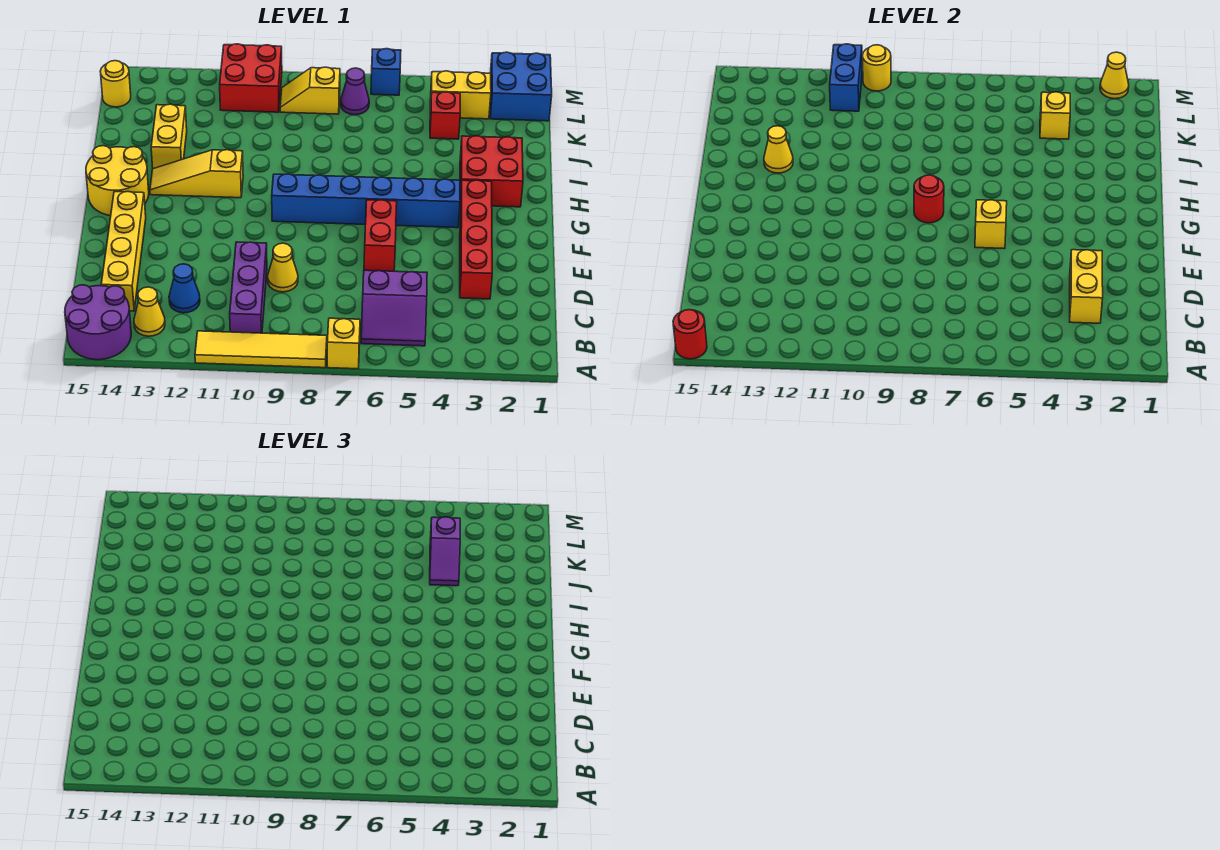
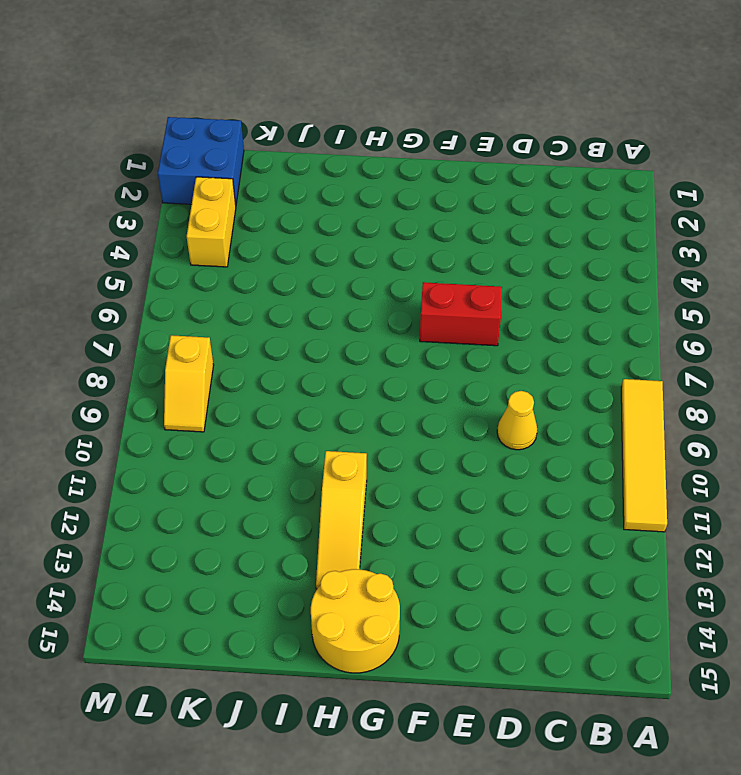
none -> yellow 1x1 brick [327,318,360,369]
none -> purple 2x2 round brick [65,285,131,360]
none -> purple 2x2 slope [361,270,427,346]
none -> purple 1x3 brick [230,242,267,333]

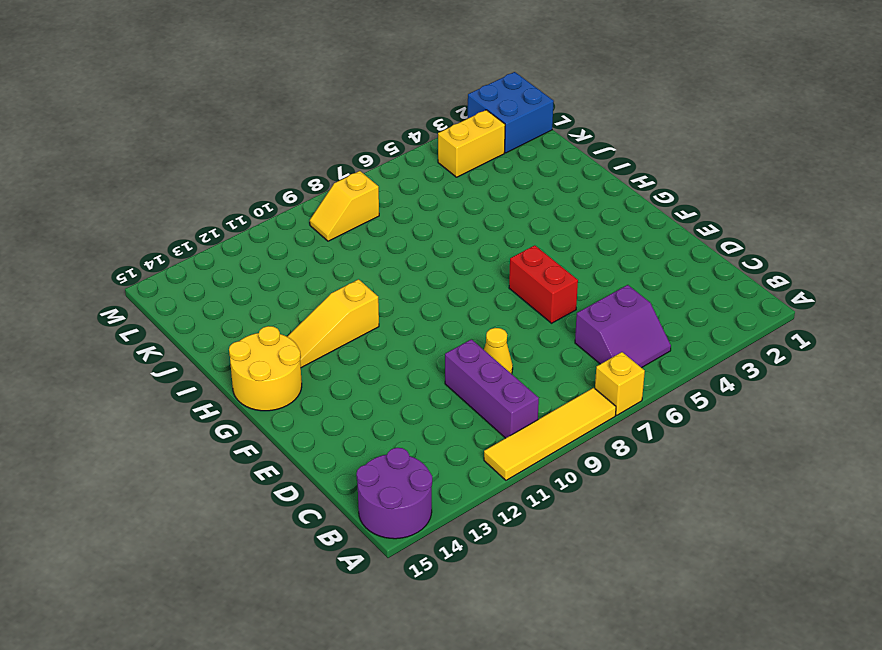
none -> yellow 1x1 cone [134,287,165,336]
none -> blue 1x1 cone [169,264,200,313]
none -> yellow 1x4 brick [101,192,146,311]
none -> red 1x4 brick [460,180,492,299]

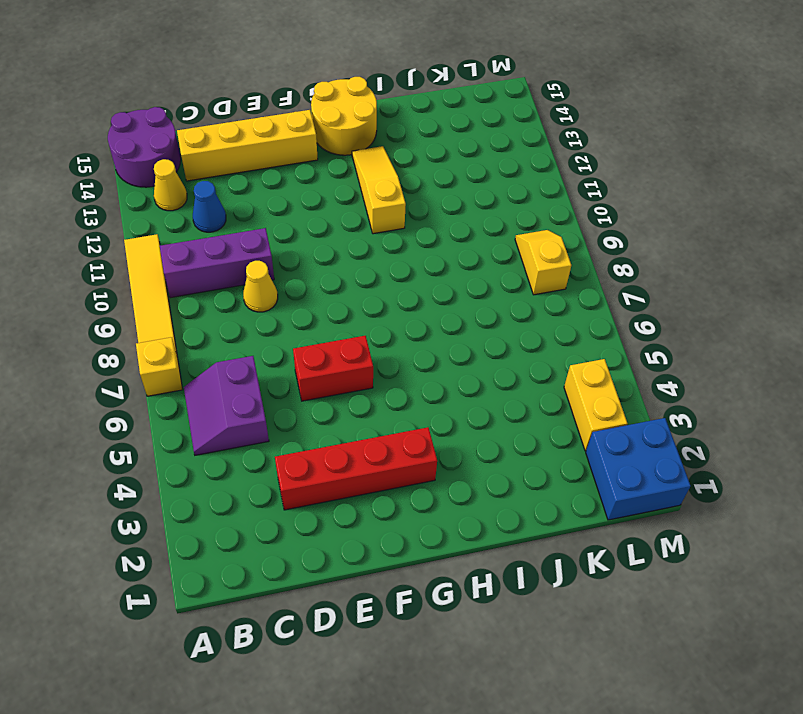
none -> blue 1x6 brick [272,174,460,228]
none -> red 2x2 brick [460,136,523,207]
none -> yellow 1x2 brick [151,104,187,169]
none -> red 1x1 brick [430,92,460,139]

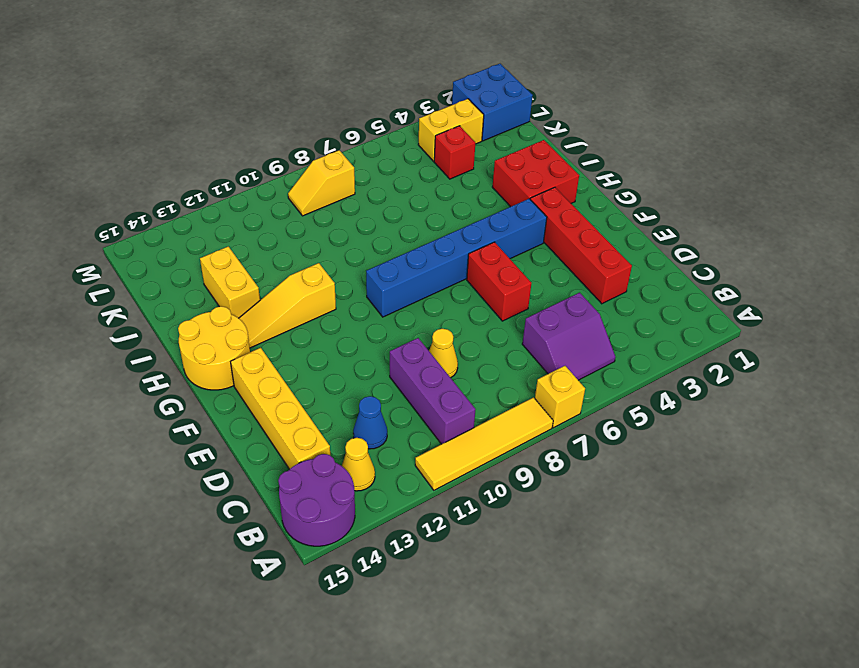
none -> purple 1x1 cone [341,68,369,115]
none -> red 2x2 brick [220,44,282,112]
none -> yellow 1x1 round brick [100,61,131,107]
none -> blue 1x1 brick [371,49,401,95]

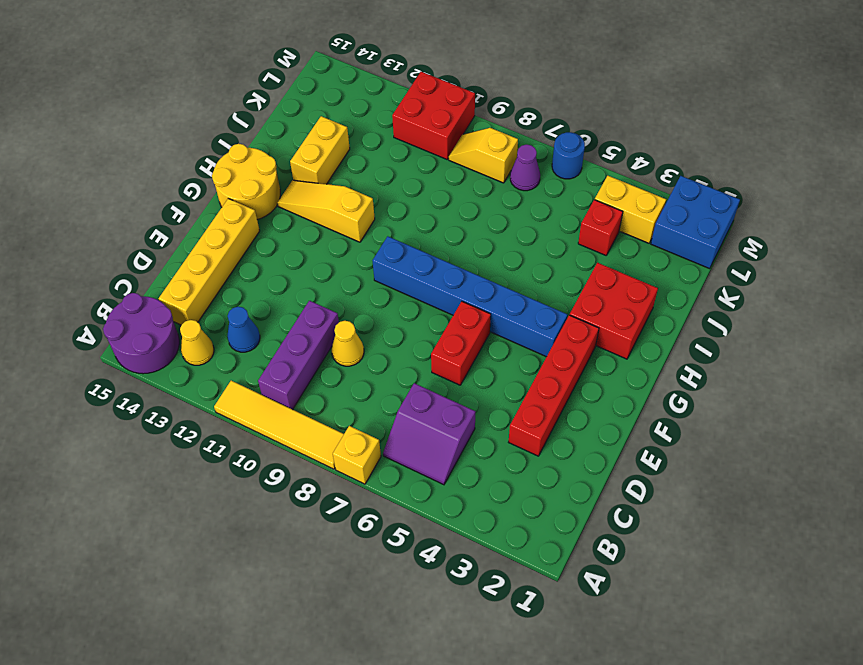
blue 1x1 round brick [552,132,585,179] -> blue 1x1 brick [371,49,401,95]
none -> yellow 1x1 round brick [100,61,131,107]
none -> red 1x1 round brick [673,310,707,359]
none -> yellow 1x2 brick [1070,250,1103,323]
none -> yellow 1x1 brick [975,200,1007,249]

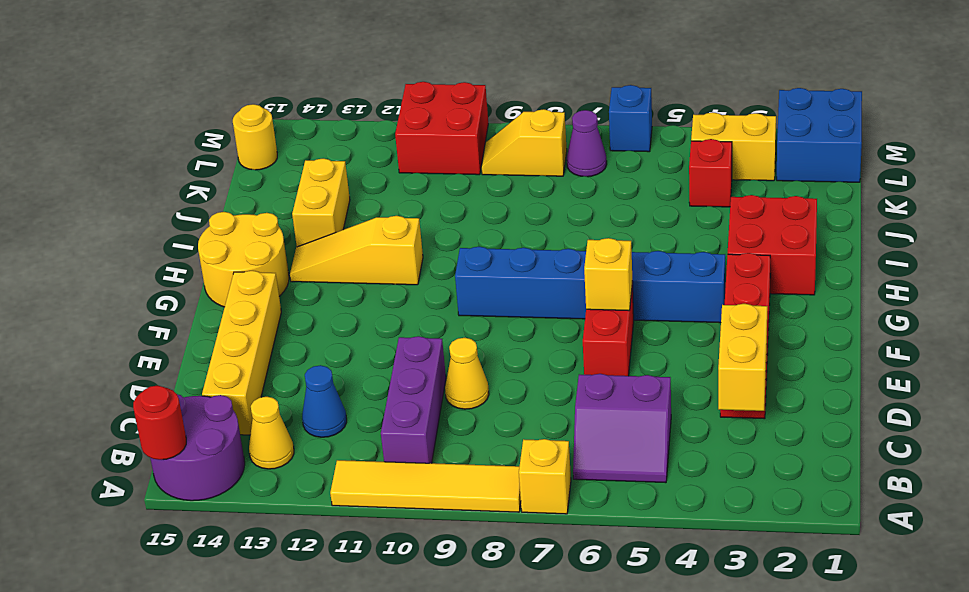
none -> red 1x1 round brick [914,175,944,223]
none -> yellow 1x1 cone [764,126,793,173]
none -> yellow 1x1 brick [1040,92,1070,139]
none -> blue 1x2 brick [830,44,862,111]

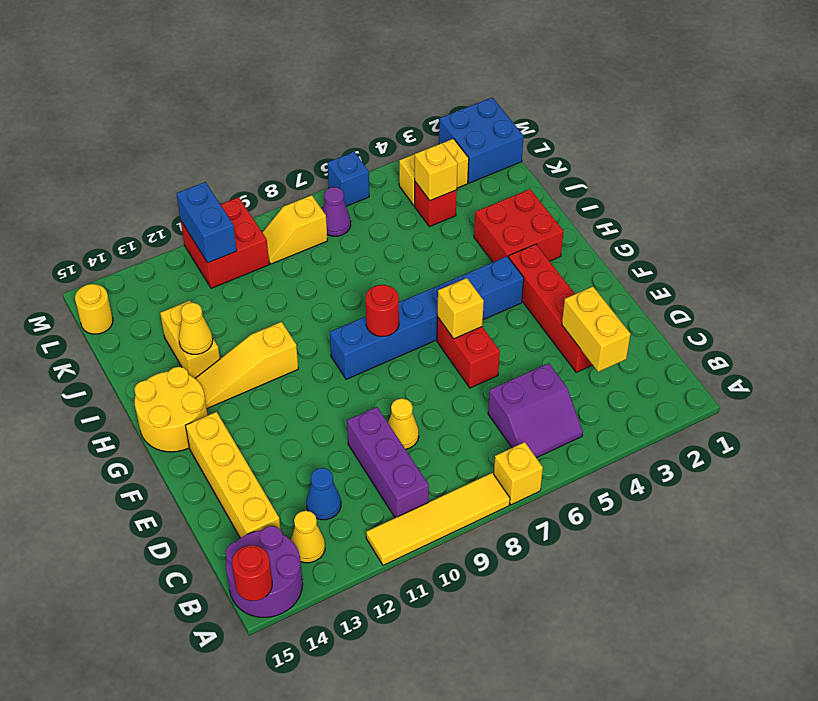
none -> yellow 1x1 cone [1100,52,1129,99]
none -> yellow 1x1 round brick [862,45,891,91]
none -> purple 1x2 slope [430,517,460,586]

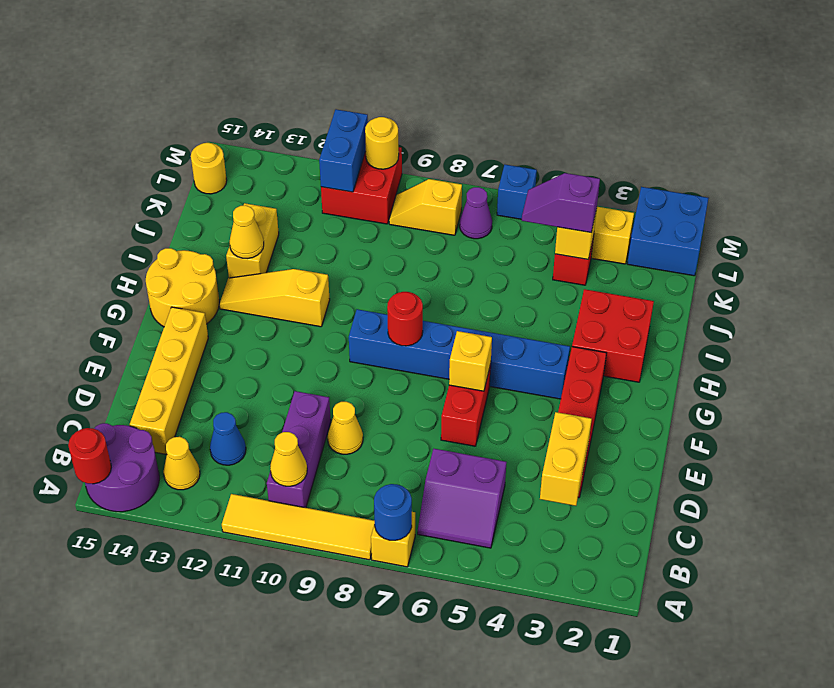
blue 1x1 round brick [374,484,412,540] -> none
yellow 1x1 cone [270,432,307,486] -> yellow 1x1 cone moved to [1100,52,1129,99]
purple 1x2 slope [522,173,600,232] -> purple 1x2 slope turned to [430,517,460,586]

